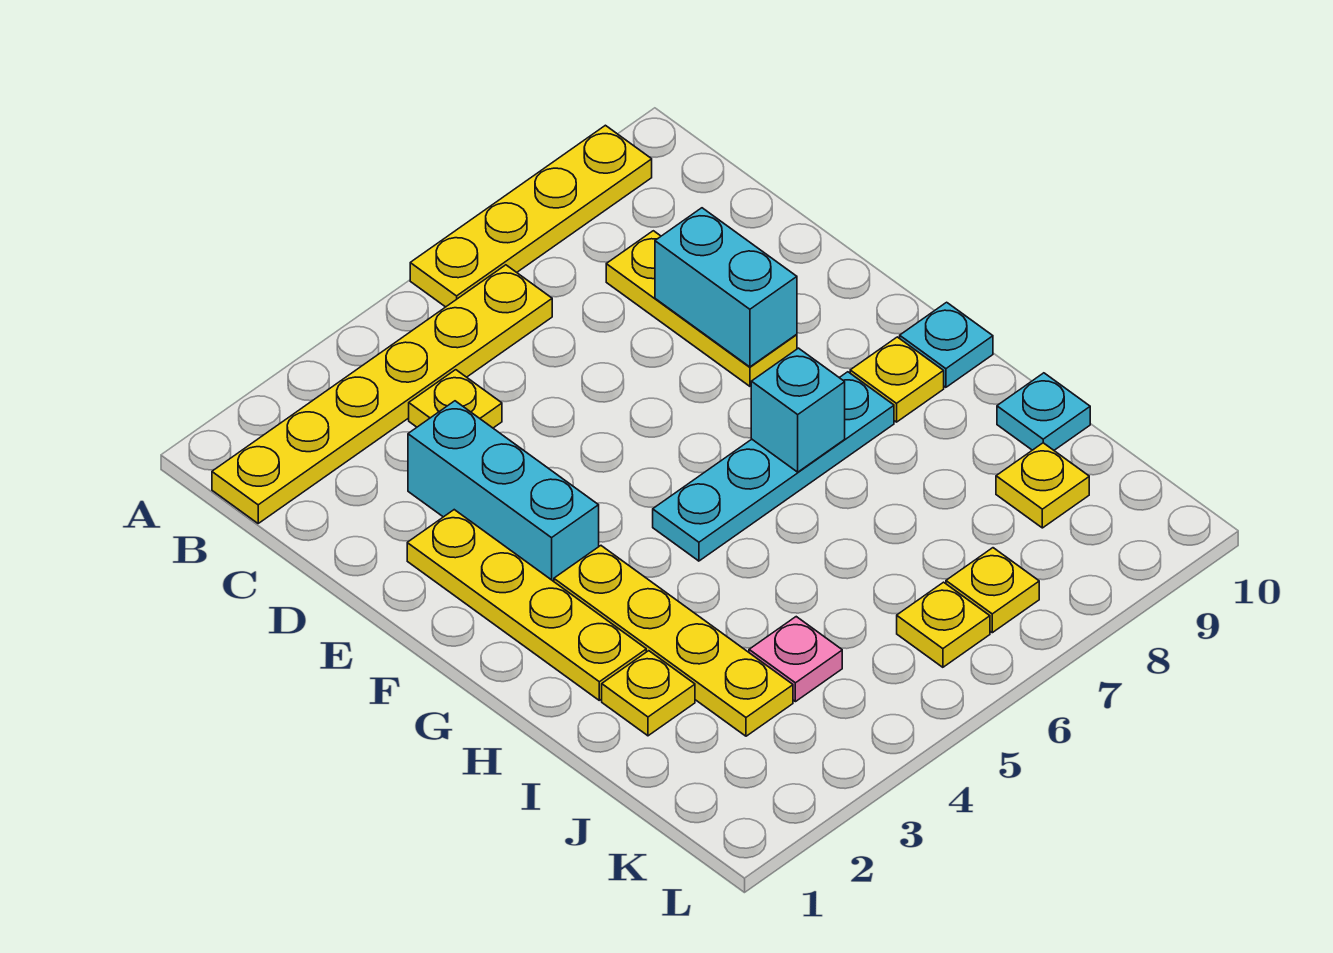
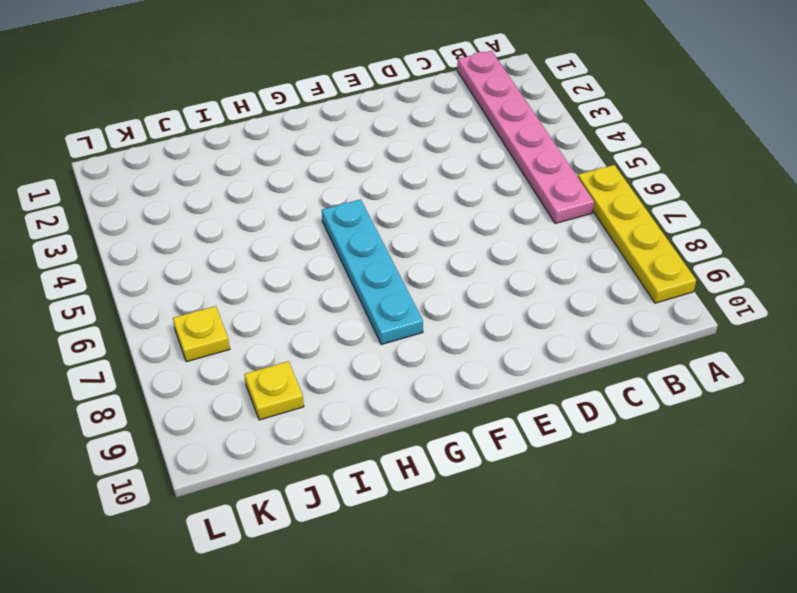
pink 1x6 plate [457,51,594,224] -> yellow 1x6 plate [212,265,552,523]
none -> yellow 1x1 plate [409,370,502,428]
none -> yellow 1x3 plate [606,231,797,386]
none -> cyan 1x3 brick [408,401,599,581]

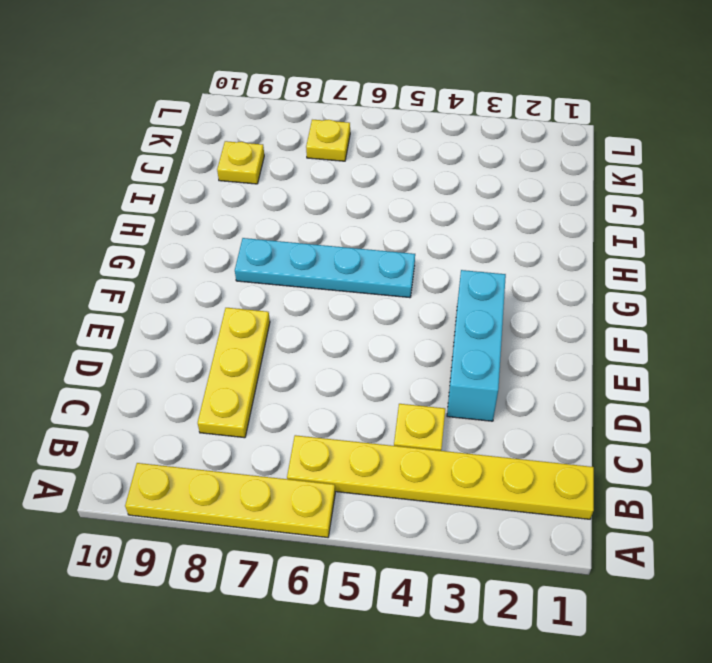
none -> yellow 1x4 plate [407,510,646,700]
none -> yellow 1x4 plate [554,546,793,736]
none -> yellow 1x1 plate [850,337,944,422]

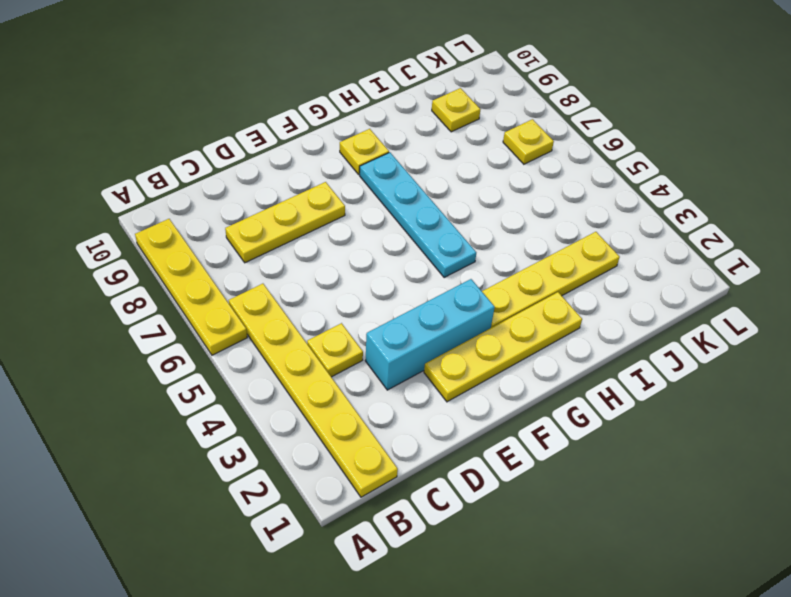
none -> cyan 1x1 plate [900,302,993,387]
none -> yellow 1x1 plate [602,651,695,736]
none -> cyan 1x1 plate [997,373,1090,450]

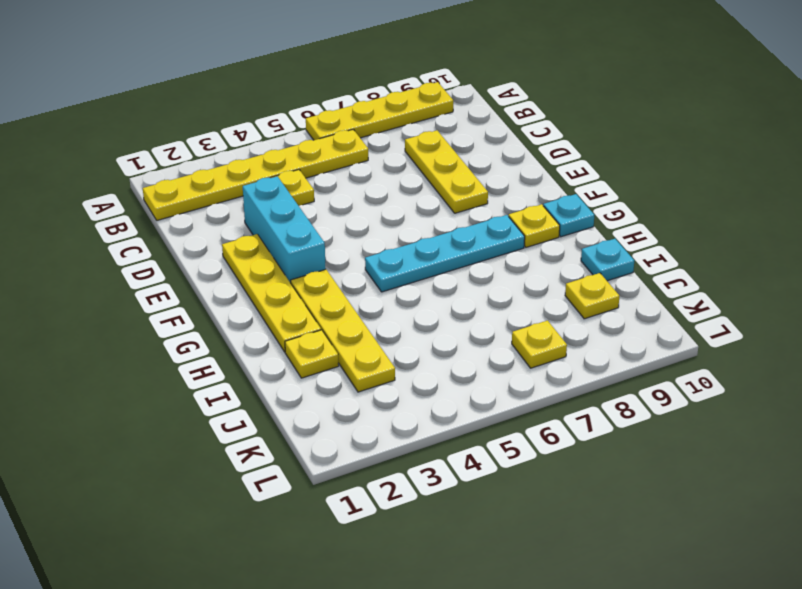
none -> pink 1x1 plate [749,617,842,702]
none -> yellow 1x1 plate [897,582,990,667]
none -> cyan 1x2 brick [655,208,797,367]

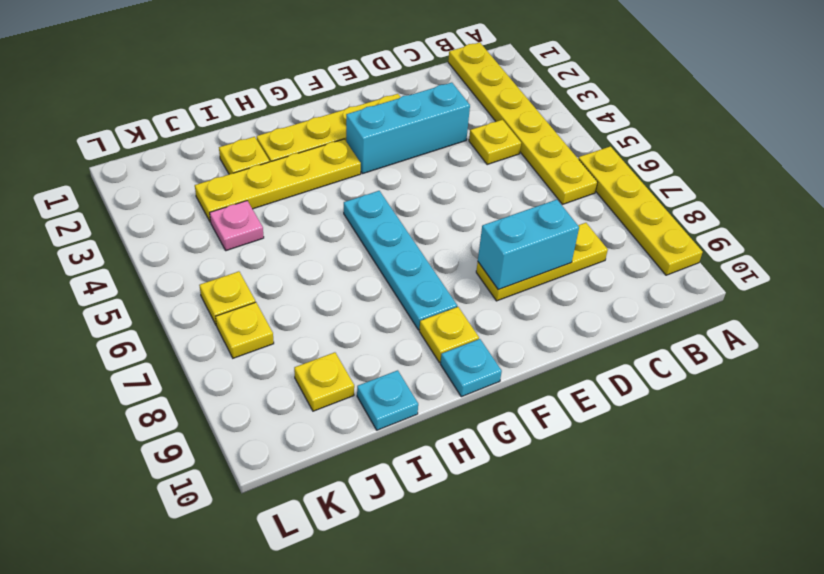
none -> cyan 1x1 brick [751,348,845,472]

